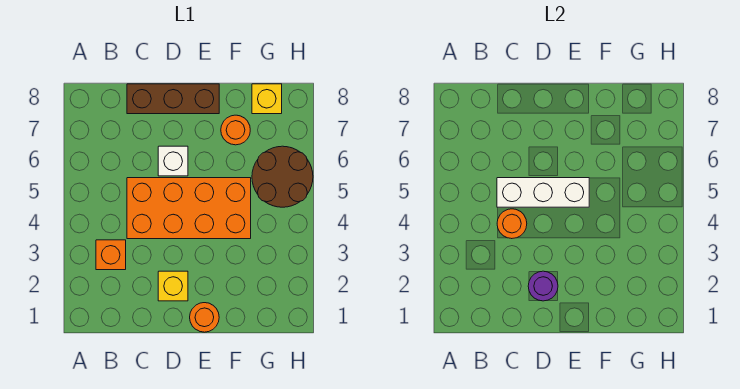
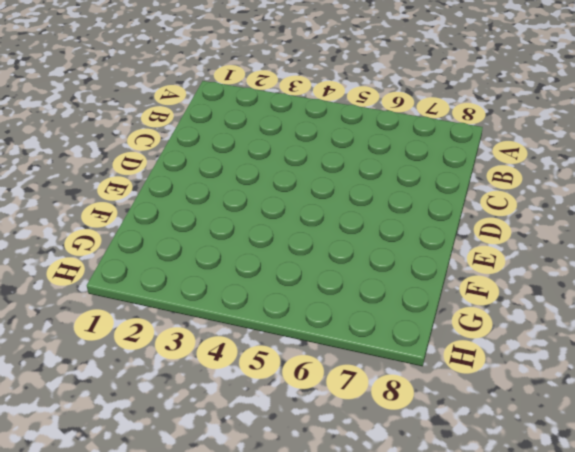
none -> orange 1x1 brick [96,240,126,270]
none -> orange 2x4 brick [127,178,251,239]
none -> brown 1x3 brick [127,84,219,114]

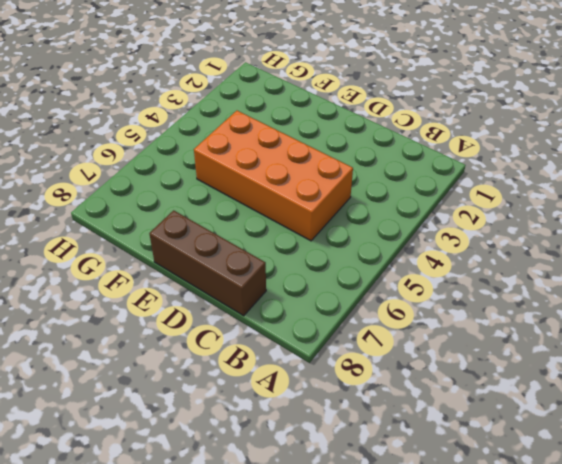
none -> orange 1x1 brick [96,240,126,270]
none -> yellow 1x1 brick [158,271,188,301]
none -> white 1x1 brick [158,146,188,176]

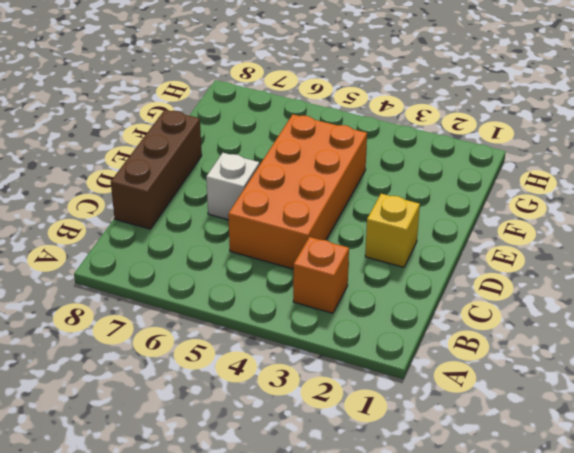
none -> orange 1x1 round brick [190,303,219,332]
none -> orange 1x1 round brick [221,115,250,145]
none -> brown 2x2 round brick [252,146,313,207]

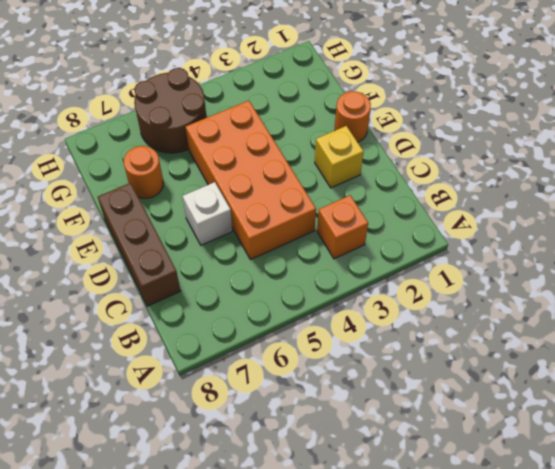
none -> yellow 1x1 brick [252,84,282,114]
none -> orange 1x1 round brick [497,209,527,239]
none -> white 1x3 brick [497,178,589,207]

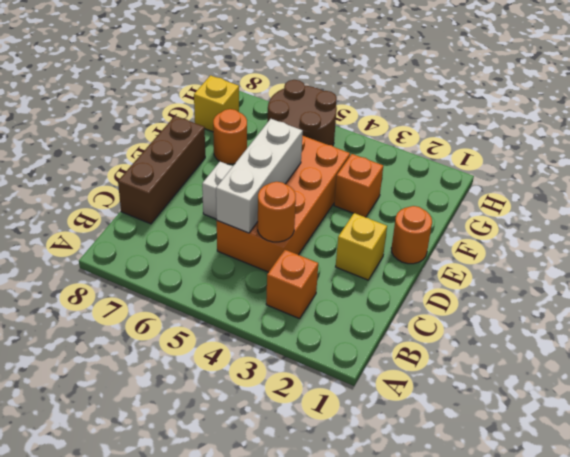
orange 1x1 brick [334,154,383,217] -> none
none -> purple 1x1 round brick [528,271,558,301]

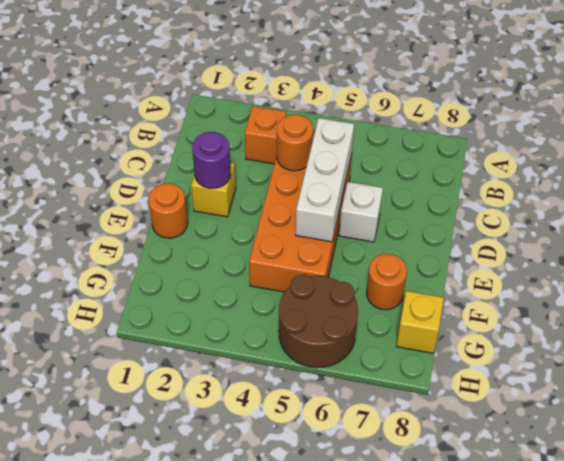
none -> brown 1x3 brick [127,84,219,114]

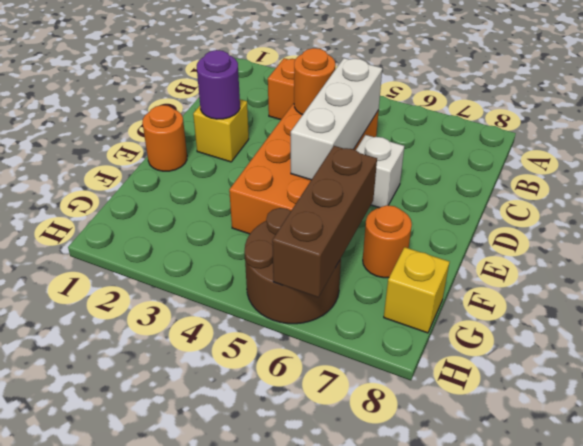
brown 1x3 brick [272,146,377,297] -> brown 1x3 brick moved to [127,84,219,114]

